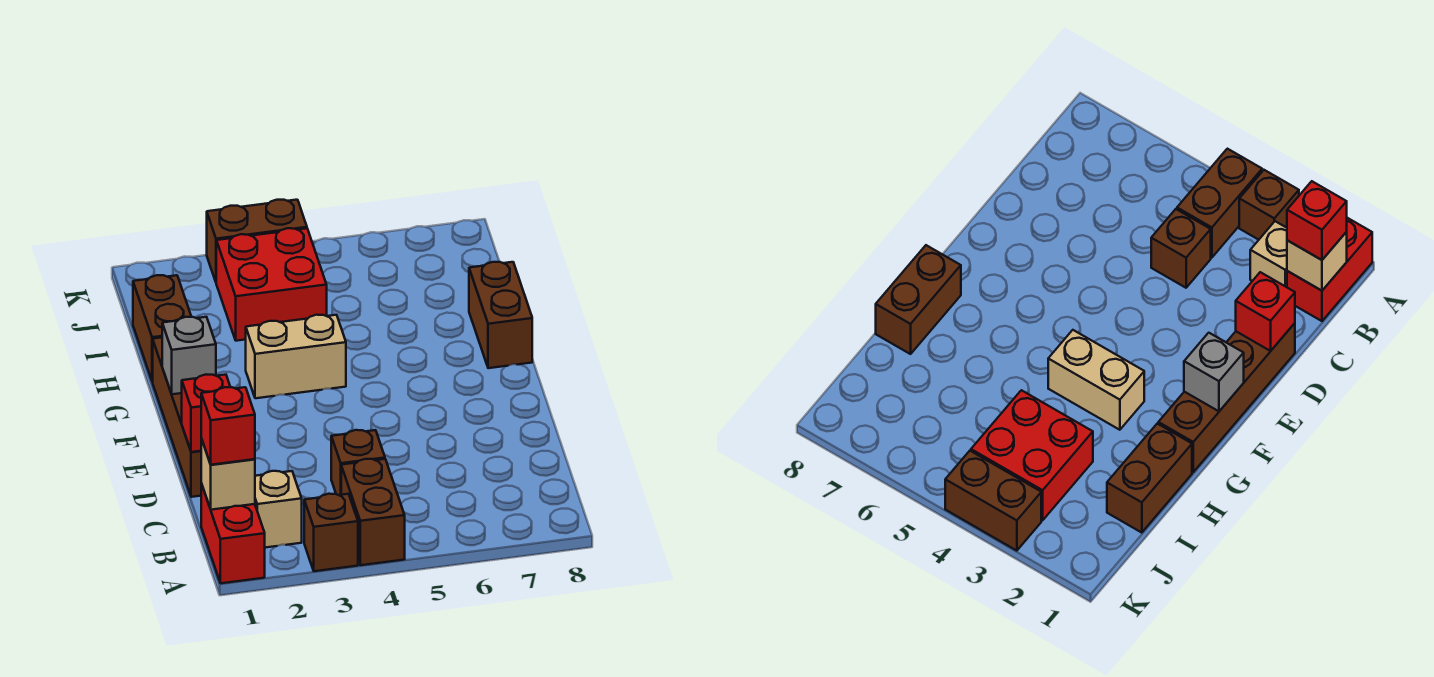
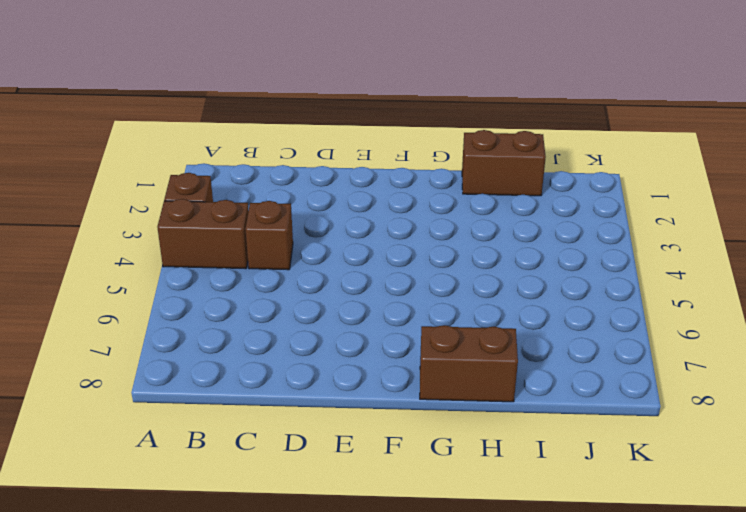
none -> red 1x2 brick [201,484,265,583]
none -> tan 1x1 brick [255,471,302,548]
none -> brown 1x4 brick [153,337,202,497]

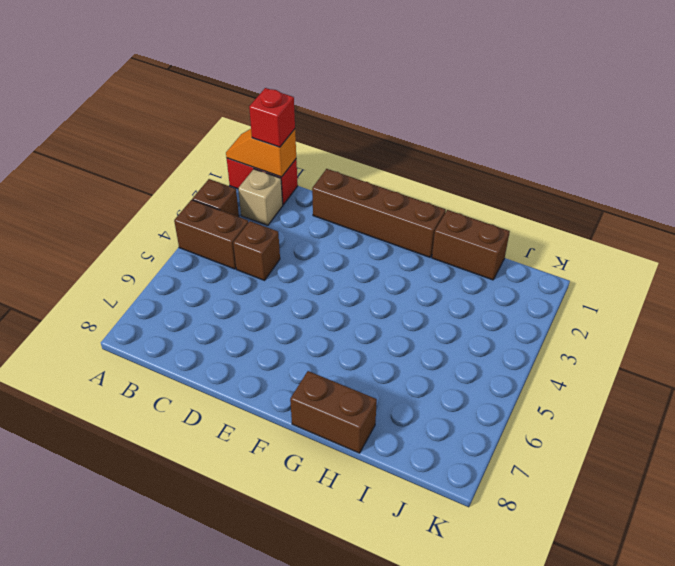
orange 1x2 slope [226,129,296,177] -> tan 1x1 brick [201,439,255,510]
none -> tan 1x2 brick [246,315,346,398]
none -> red 2x2 brick [216,228,327,341]
none -> brown 1x2 brick [207,200,307,282]

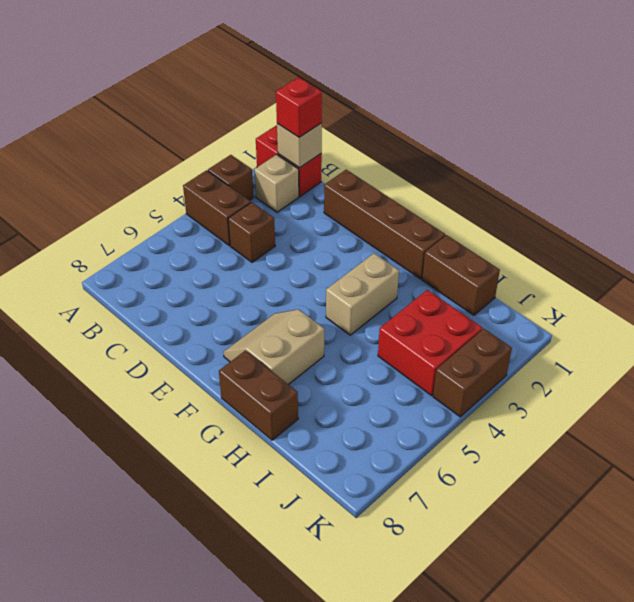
tan 2x2 slope [223,309,324,385] -> none
none -> red 1x1 brick [182,374,230,452]
none -> grey 1x1 brick [162,317,216,394]

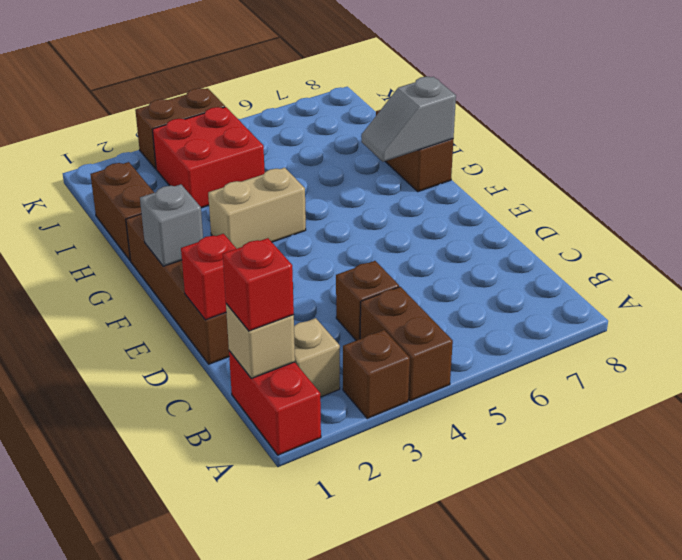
grey 1x2 slope [362,77,456,162] -> none

